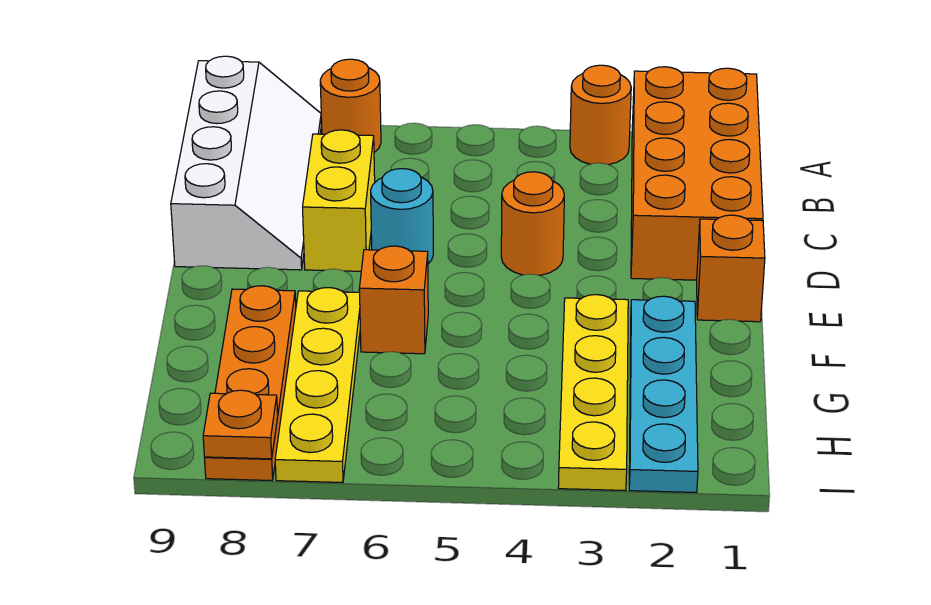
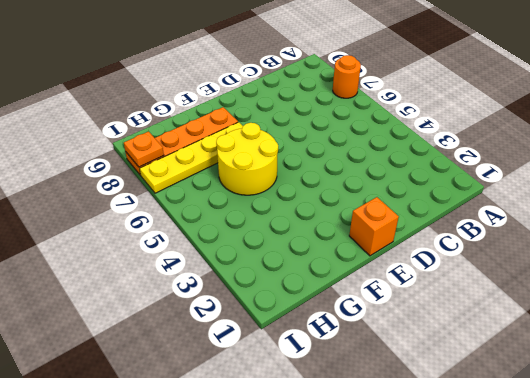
yellow 2x2 round brick [216,123,278,195] -> orange 1x1 brick [359,246,428,354]
none -> orange 2x4 brick [631,67,763,280]
none -> orange 1x1 round brick [570,65,631,165]
none -> white 2x4 slope [171,56,322,270]

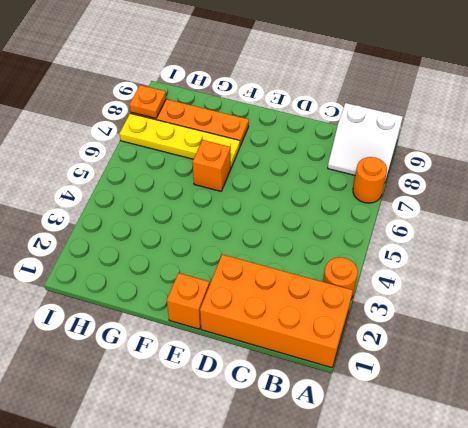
white 2x2 slope [328,103,403,182] -> white 2x4 slope [171,56,322,270]
none -> yellow 1x2 brick [303,130,375,271]
none -> orange 1x1 round brick [501,172,564,275]
none -> cyan 1x1 round brick [371,169,433,264]

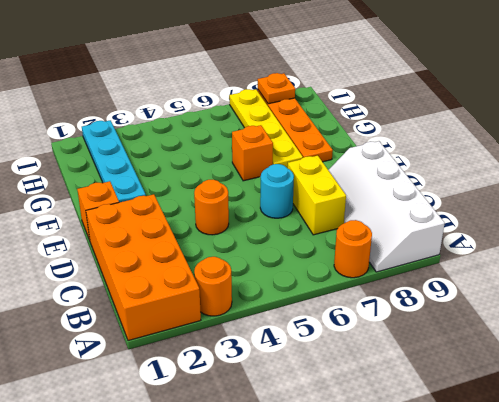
none -> yellow 1x4 plate [558,295,628,491]

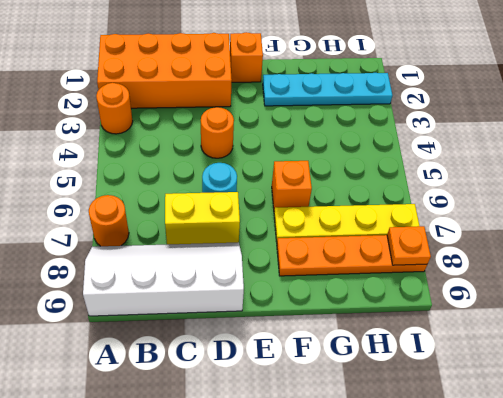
none -> yellow 1x4 plate [558,295,628,491]

